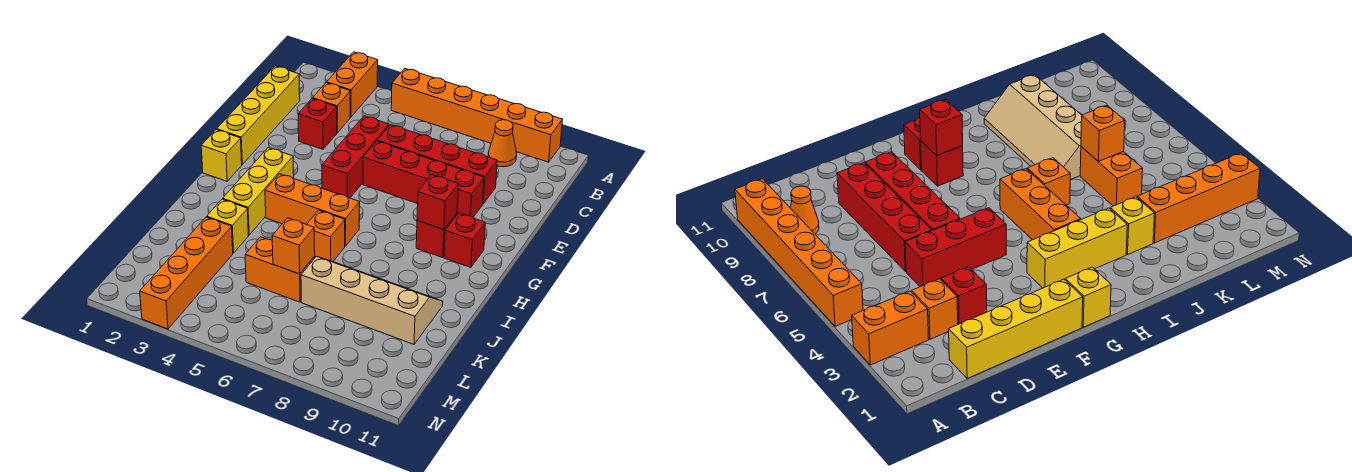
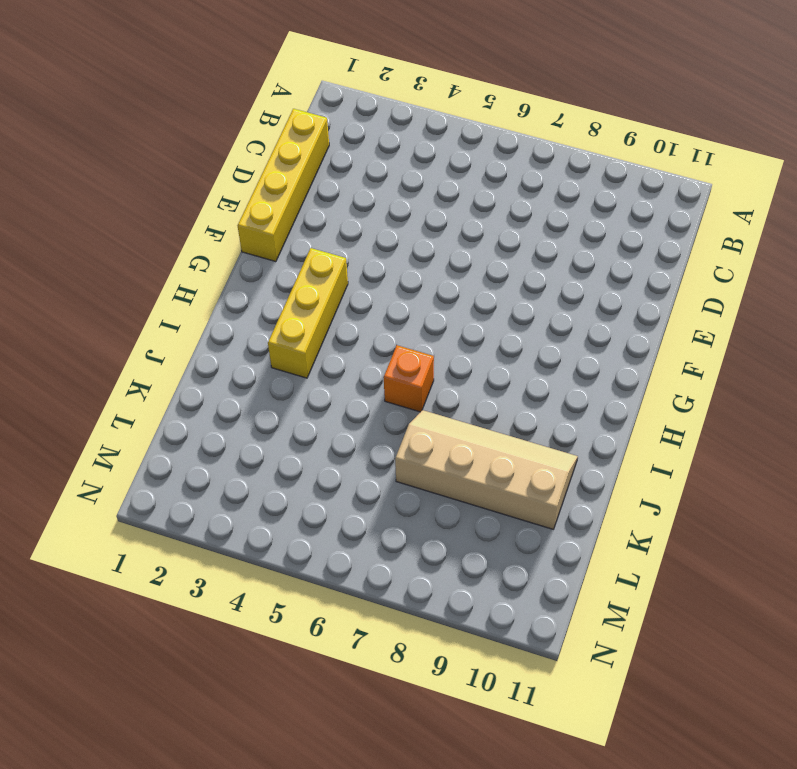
none -> orange 1x2 brick [327,52,378,117]
none -> orange 1x6 brick [391,68,563,162]
none -> orange 1x1 cone [488,120,517,167]

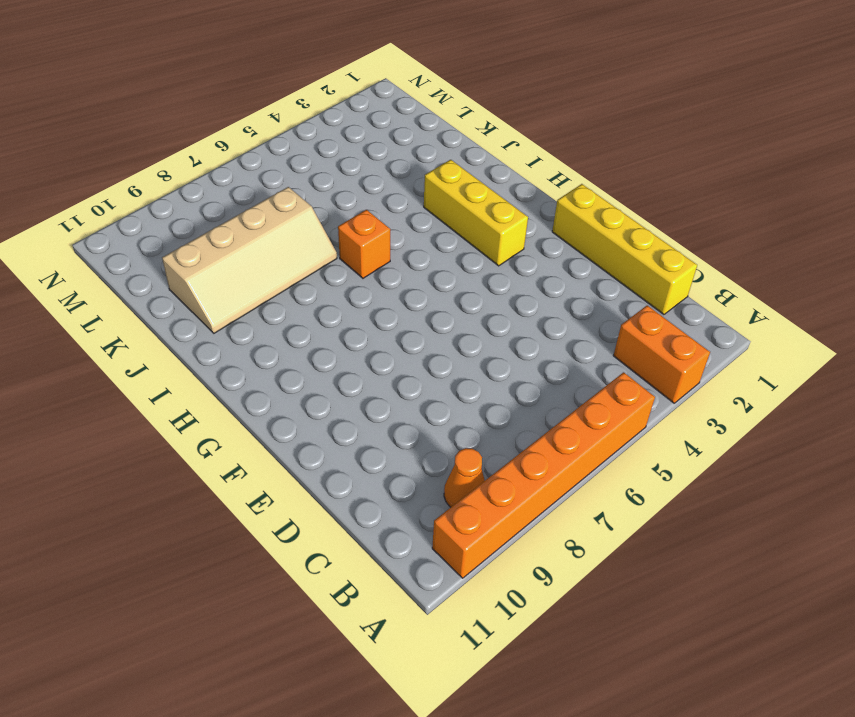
none -> orange 1x1 brick [313,83,350,133]
none -> red 1x1 brick [298,99,337,149]
none -> red 1x3 brick [322,116,389,198]

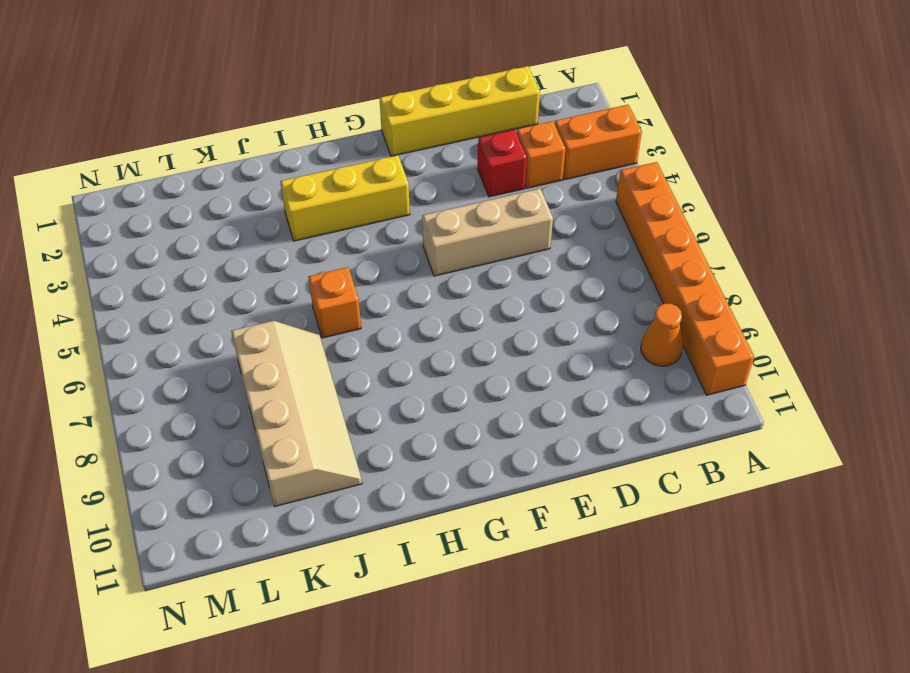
tan 1x3 brick [422,189,553,276] -> red 1x3 brick [322,116,389,198]
none -> red 1x4 brick [377,125,497,204]
none -> red 1x4 brick [363,141,484,217]
none -> yellow 1x1 brick [201,130,242,181]

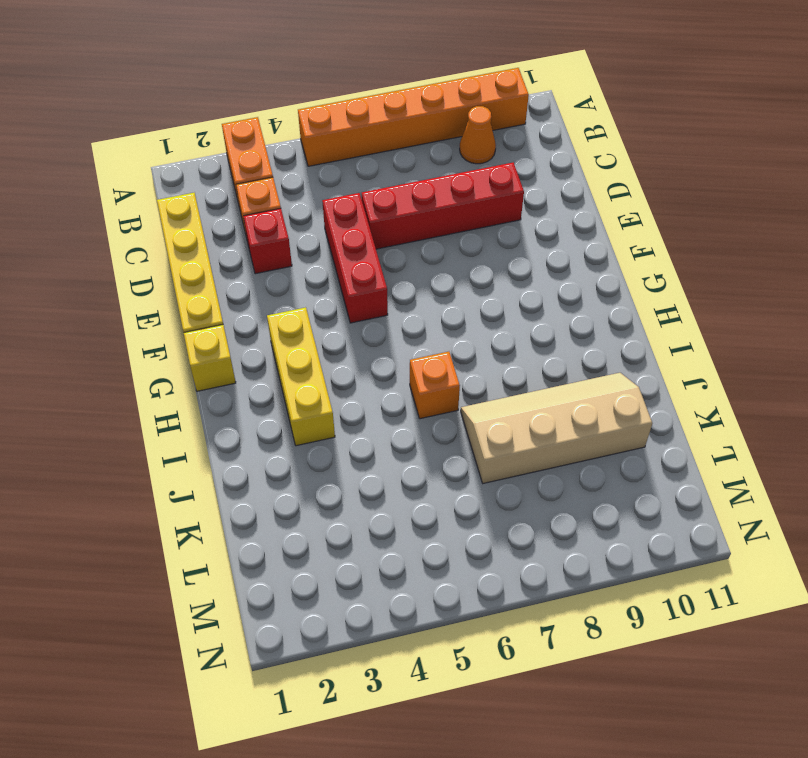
none -> red 1x4 brick [363,141,484,217]
none -> red 1x1 brick [416,213,457,258]
none -> red 1x1 brick [444,213,485,268]

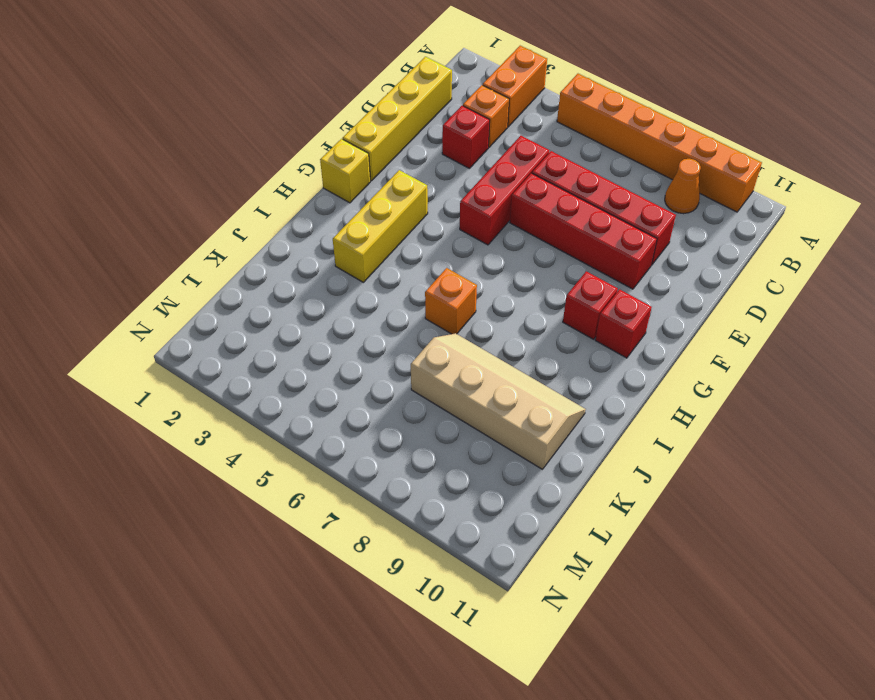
none -> orange 1x3 brick [265,174,360,246]
none -> yellow 1x1 brick [207,199,248,253]
none -> orange 1x4 brick [140,217,233,329]

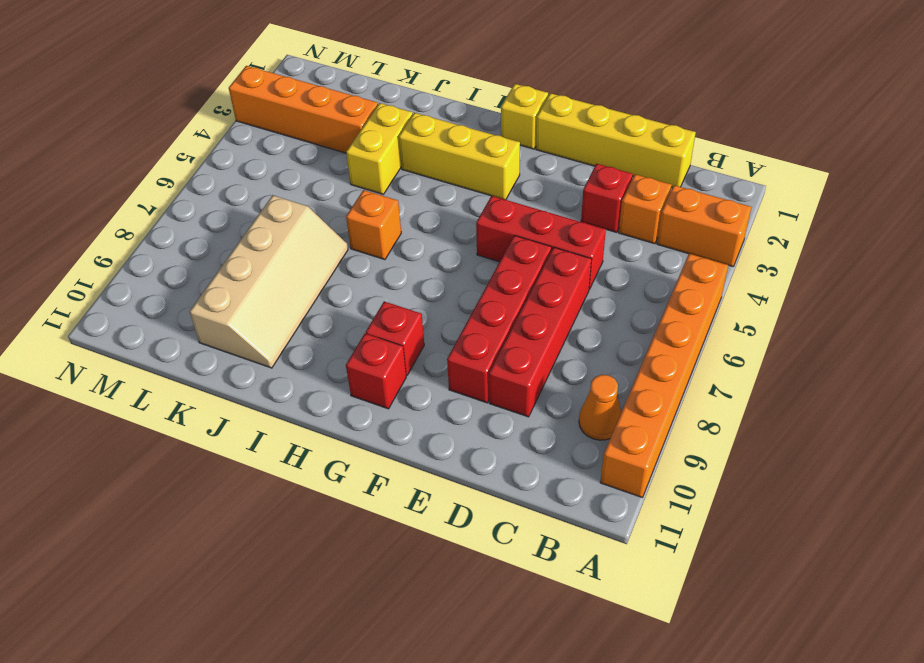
yellow 1x2 brick [346,103,413,194] -> yellow 1x1 brick [207,199,248,253]
none -> orange 1x3 brick [265,174,360,246]
none -> orange 1x2 brick [245,237,315,302]
none -> red 1x1 brick [417,175,458,229]

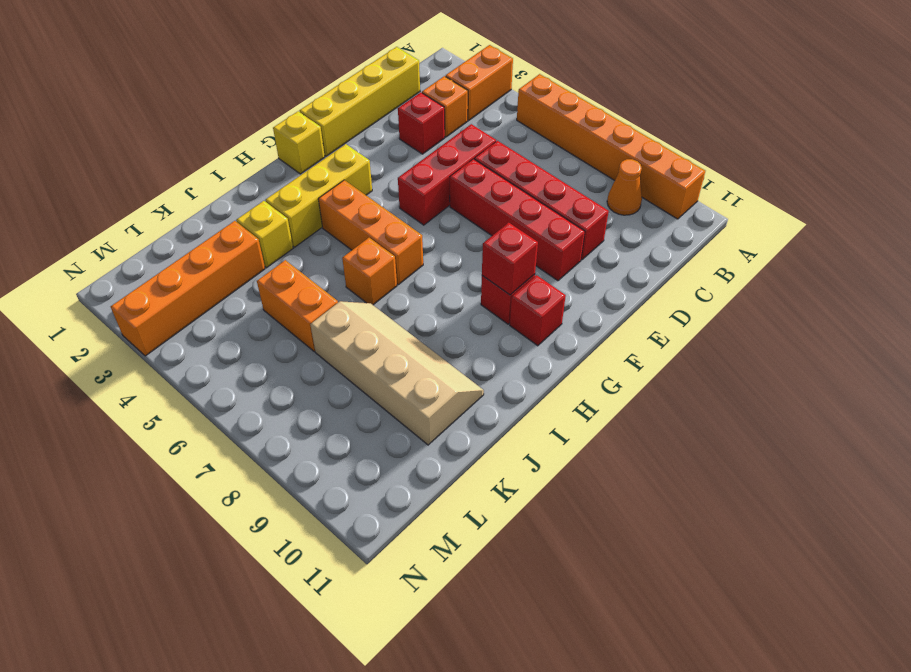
none -> orange 1x1 brick [272,218,315,274]

